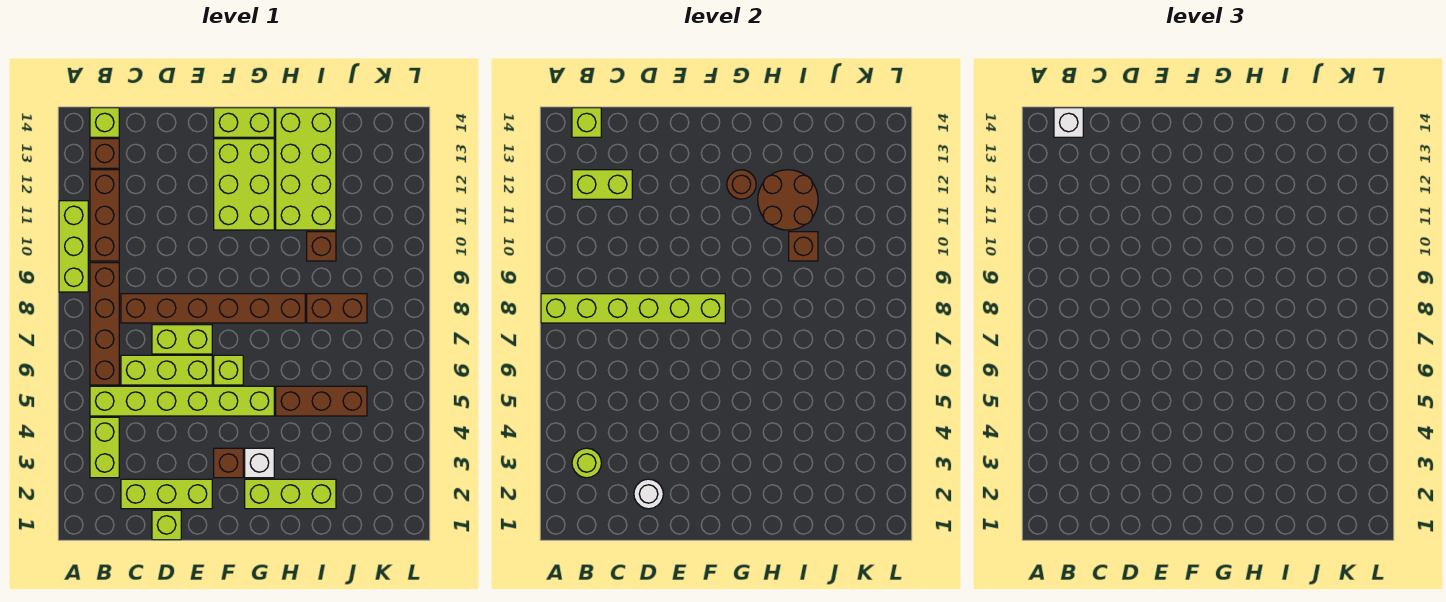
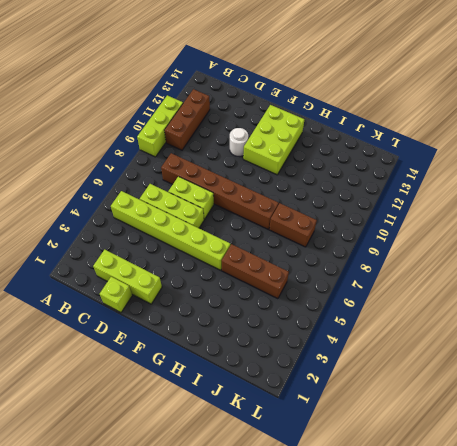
white 1x1 round brick [230,128,248,156] -> white 1x1 round brick moved to [634,479,663,509]
none -> lime 1x2 brick [90,417,119,478]
none -> brown 1x4 brick [90,263,119,385]
none -> brown 1x1 brick [90,139,119,168]
none -> lime 1x1 brick [90,108,119,137]

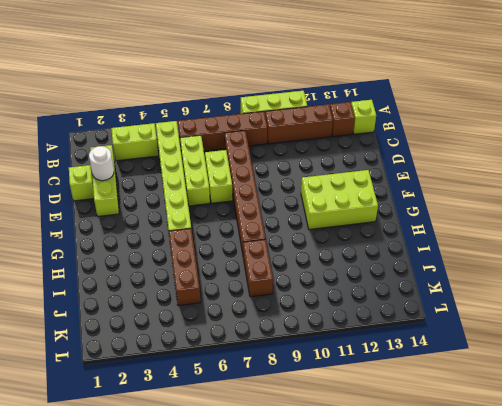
none -> brown 1x1 brick [214,448,243,478]
none -> lime 1x1 brick [214,355,243,385]
none -> lime 1x2 brick [214,108,274,137]
none -> lime 1x3 brick [245,479,336,509]

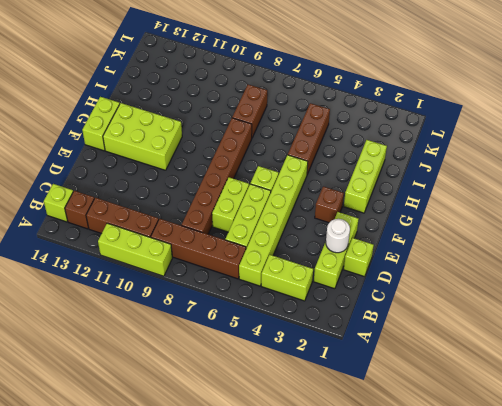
none -> white 1x1 brick [245,448,274,478]
none -> lime 2x4 brick [276,108,336,230]
none -> brown 1x1 brick [307,232,336,261]
none -> lime 1x6 brick [541,294,725,323]

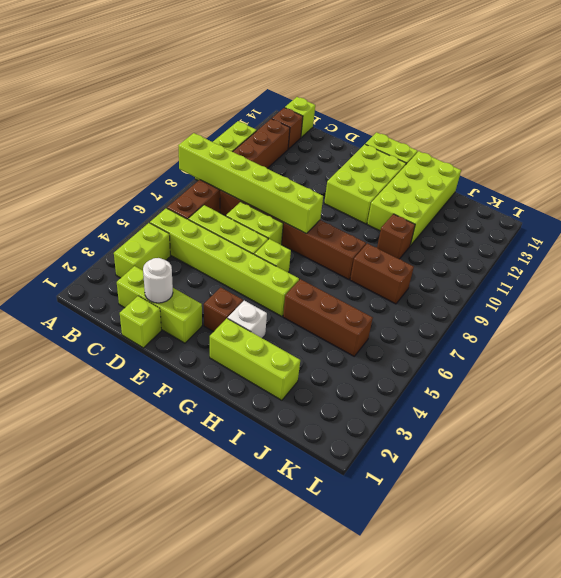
none -> lime 1x1 round brick [572,448,601,478]
none -> lime 1x2 brick [572,170,632,199]
none -> lime 1x1 brick [572,108,601,137]
none -> brown 1x1 round brick [727,170,756,199]

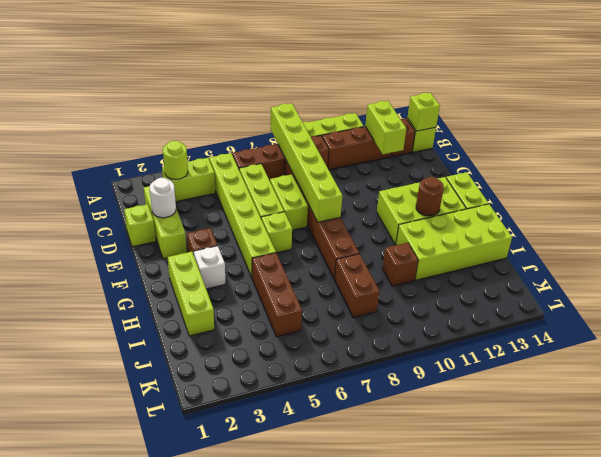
none -> brown 2x2 round brick [758,170,818,230]
none -> brown 1x1 brick [789,232,818,261]
none -> white 1x1 brick [1054,108,1083,137]

